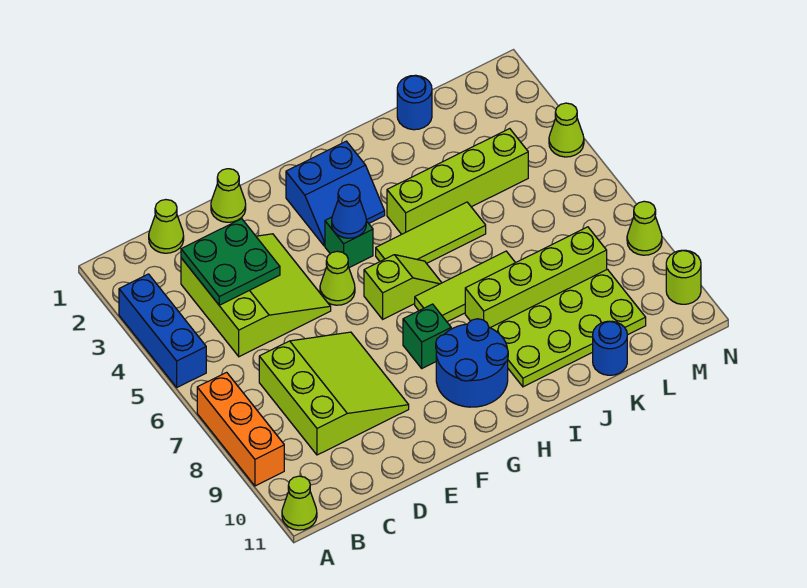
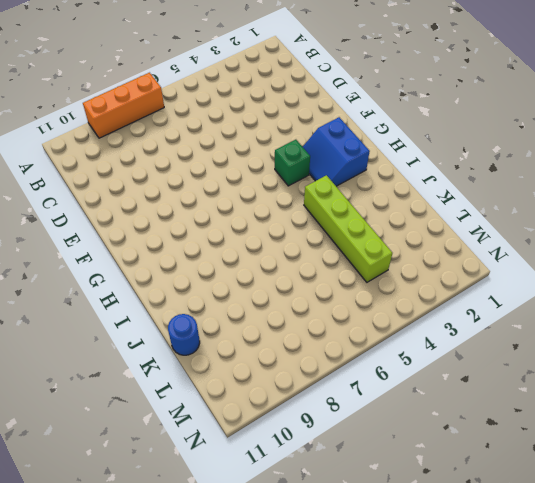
none -> blue 1x3 brick [119,274,206,387]
none -> lime 1x1 cone [282,476,317,530]
none -> lime 1x1 cone [149,200,184,253]

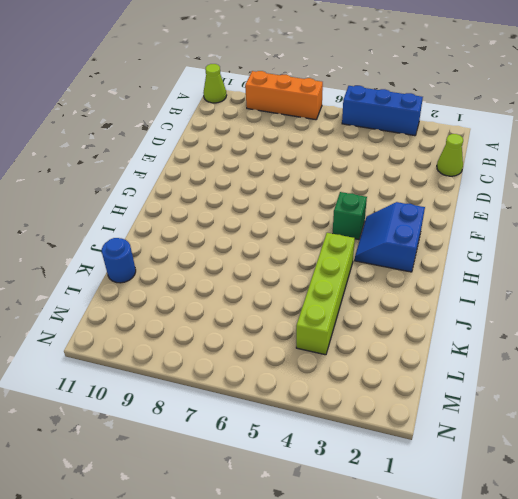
none -> lime 3x3 slope [181,234,331,357]
none -> lime 3x3 slope [259,332,409,455]
none -> lime 1x1 cone [211,169,246,222]

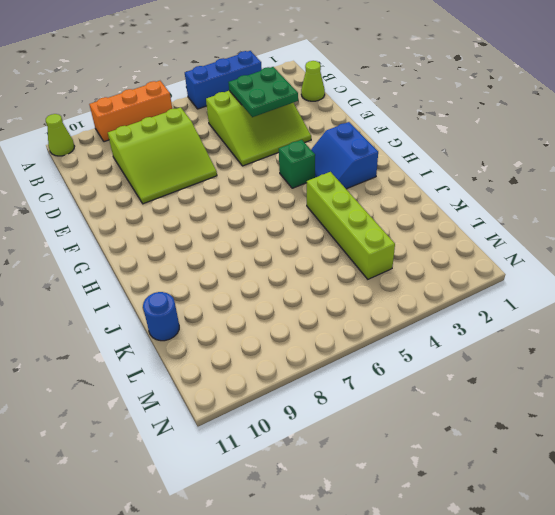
none -> lime 1x1 cone [211,169,246,222]
none -> lime 1x1 cone [320,251,355,305]
none -> lime 1x2 slope [364,255,442,319]

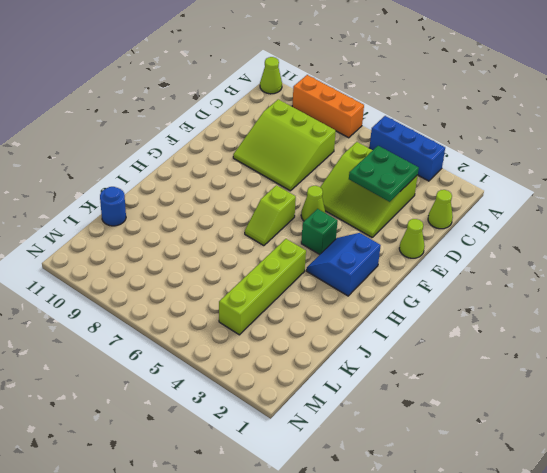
none -> green 1x1 brick [403,304,451,368]
none -> blue 2x2 round brick [436,319,508,407]
none -> lime 1x3 tile [376,202,486,263]

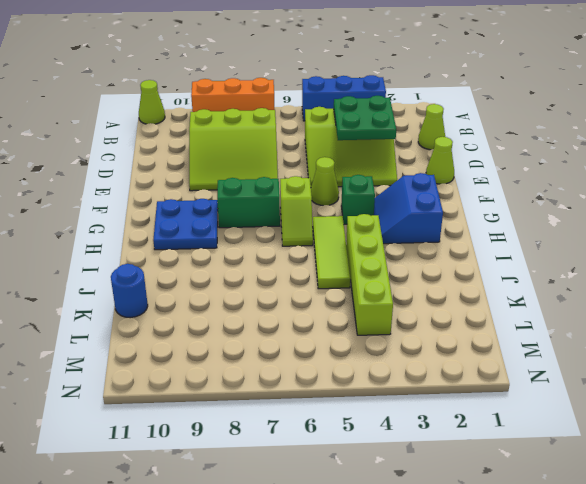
green 1x2 brick [217,177,280,228] -> green 1x1 brick [403,304,451,368]
blue 2x2 plate [153,199,218,250] -> blue 2x2 round brick [436,319,508,407]
none -> lime 1x3 tile [415,251,515,322]
none -> lime 1x4 brick [465,227,607,328]
none -> lime 2x4 plate [490,269,646,387]

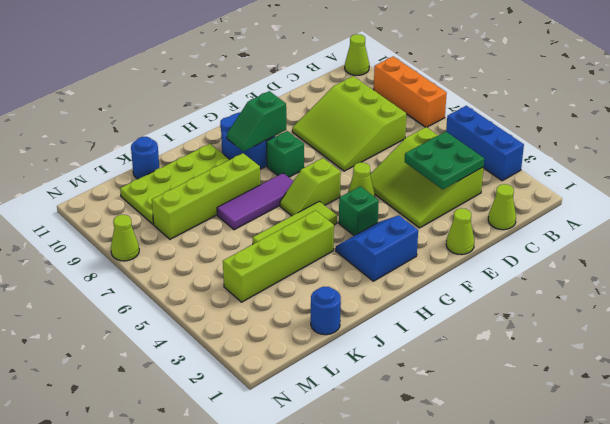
green 1x2 slope [227,91,286,151] -> none
purple 1x3 tile [217,173,293,230] -> lime 1x3 tile [415,251,515,322]
none -> lime 1x1 cone [549,103,584,157]
none -> lime 1x1 round brick [666,250,701,304]
none -> blue 1x1 cone [332,184,366,238]

